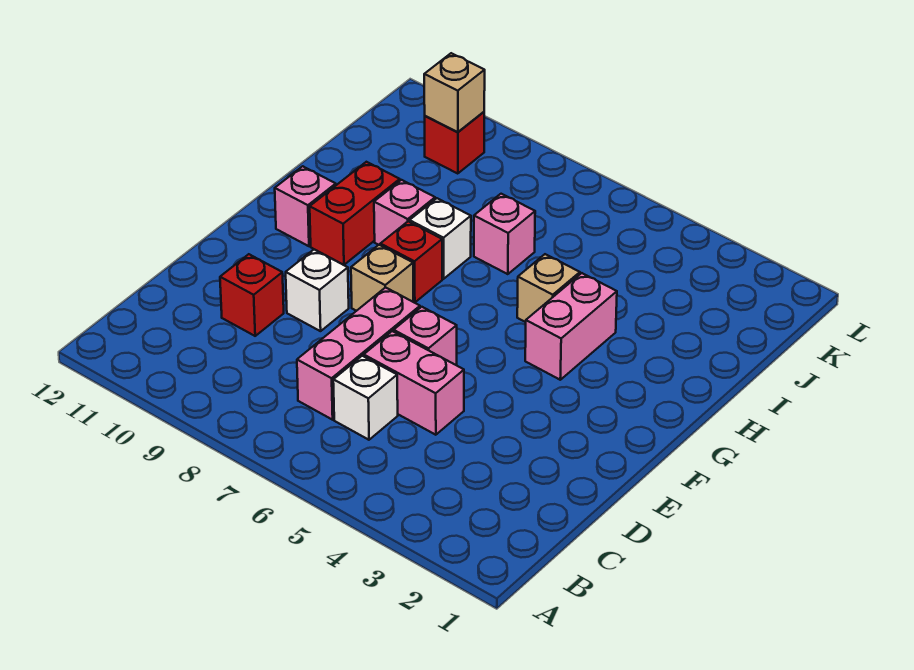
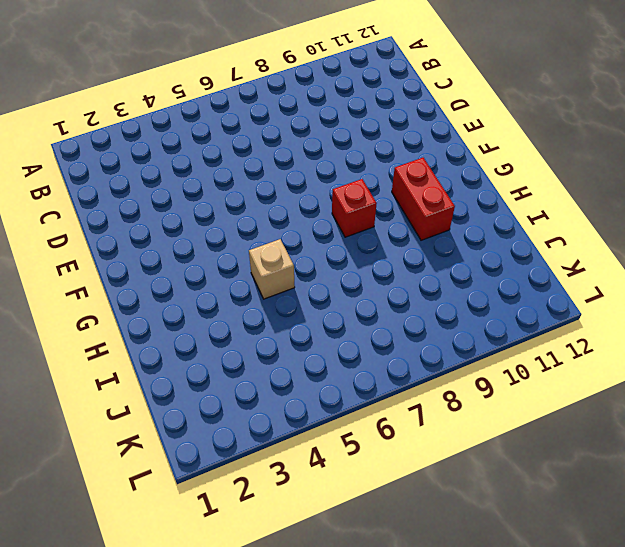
none -> white 1x1 brick [333,356,398,440]
none -> pink 1x3 brick [297,287,420,420]
none -> pink 1x2 brick [364,331,464,435]

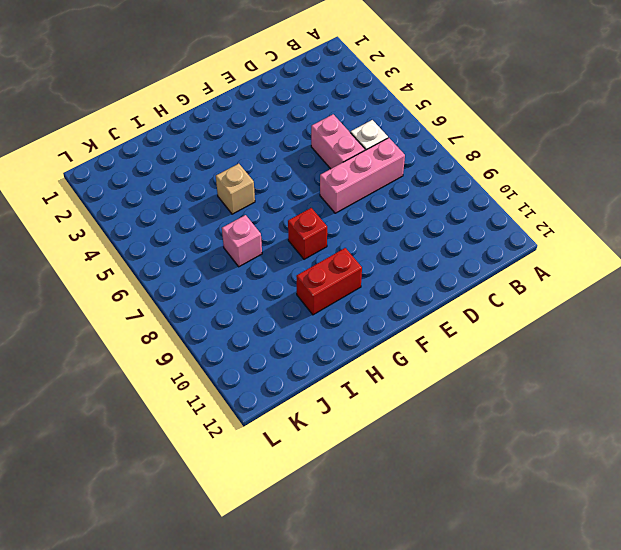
none -> red 1x1 brick [220,254,284,336]
none -> pink 1x1 brick [394,307,457,365]
none -> white 1x1 brick [286,250,349,331]

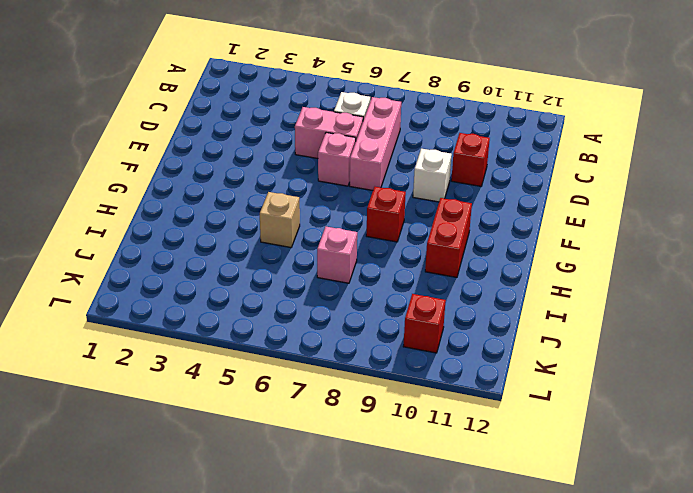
none -> tan 1x1 brick [351,245,413,311]
none -> pink 1x2 brick [525,273,617,380]
none -> pink 1x1 brick [275,166,336,246]

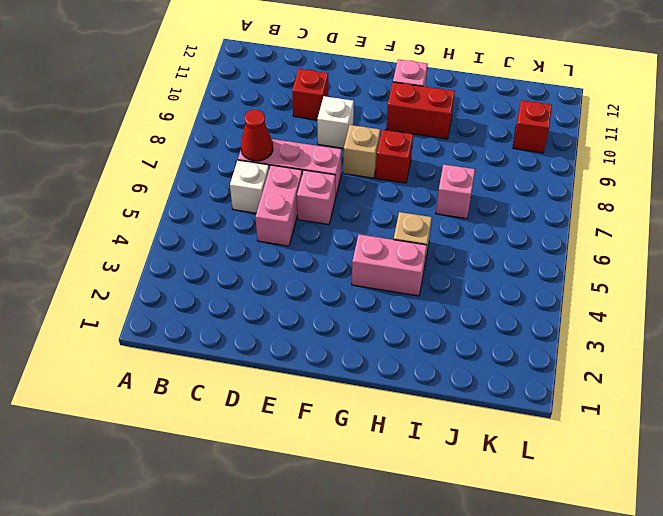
red 1x1 cone [241,110,273,161] -> none
none -> white 1x1 brick [409,198,471,279]
none -> pink 1x1 brick [374,180,435,245]
none -> tan 1x1 brick [424,53,485,132]

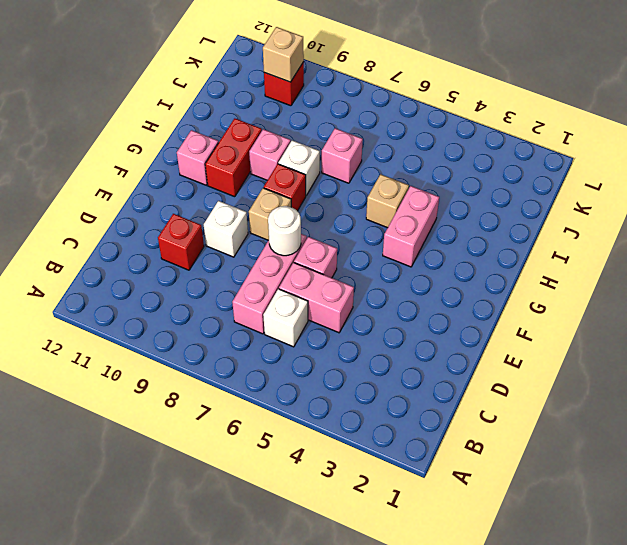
white 1x1 round brick [268,206,301,256] -> none

